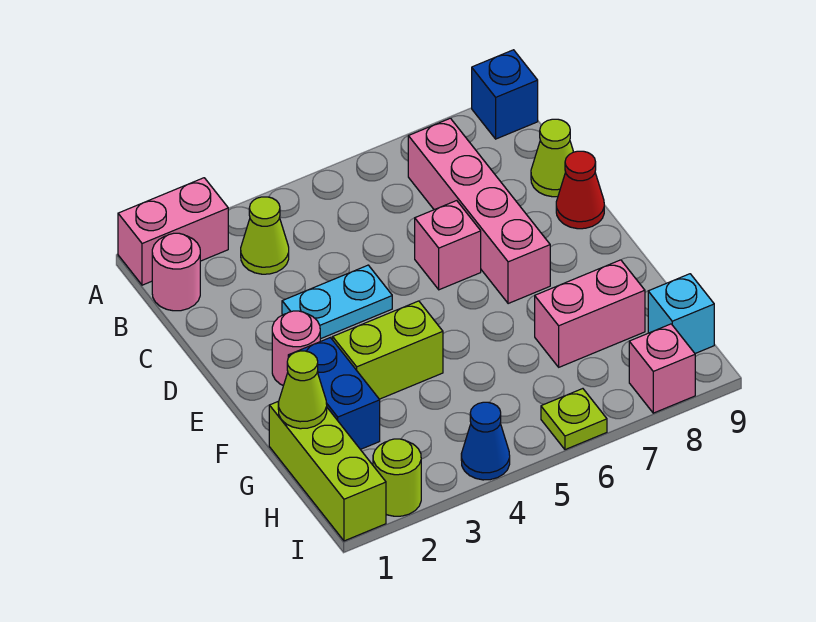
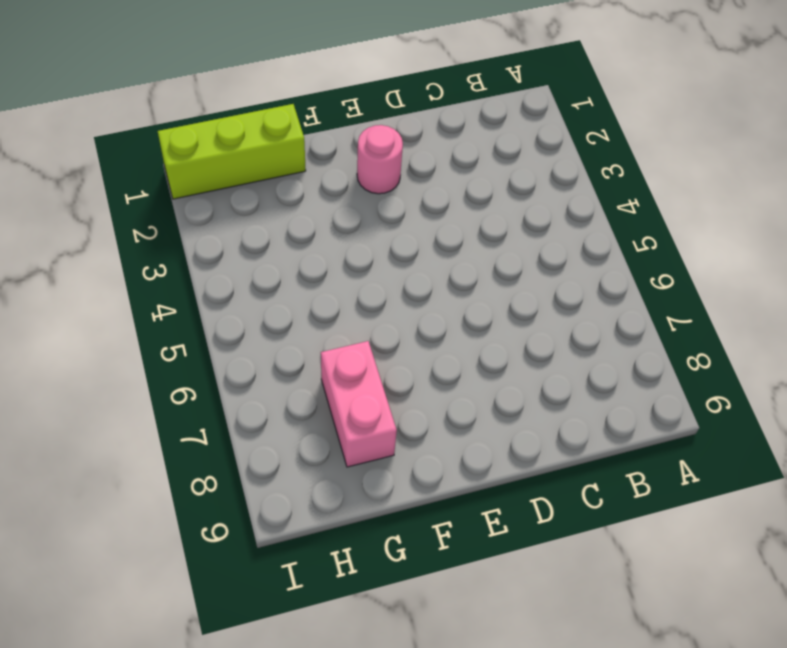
none -> pink 1x2 brick [118,178,228,285]
none -> blue 1x1 brick [472,50,538,139]
none -> pink 1x1 round brick [152,233,200,311]

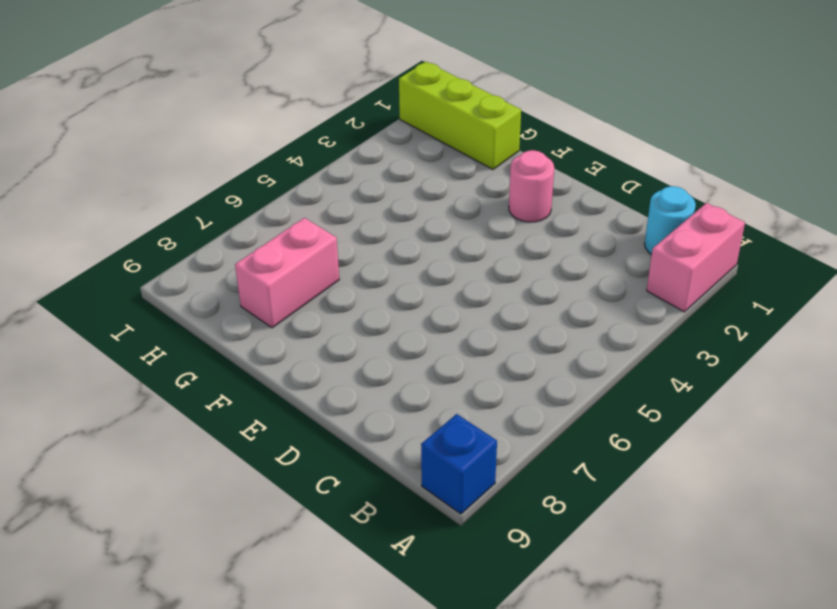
cyan 1x1 round brick [645,186,696,255] -> pink 1x1 round brick [152,233,200,311]
none -> lime 1x1 cone [241,197,289,274]
none -> pink 1x4 brick [408,118,550,304]
none -> lime 1x1 cone [531,119,573,197]

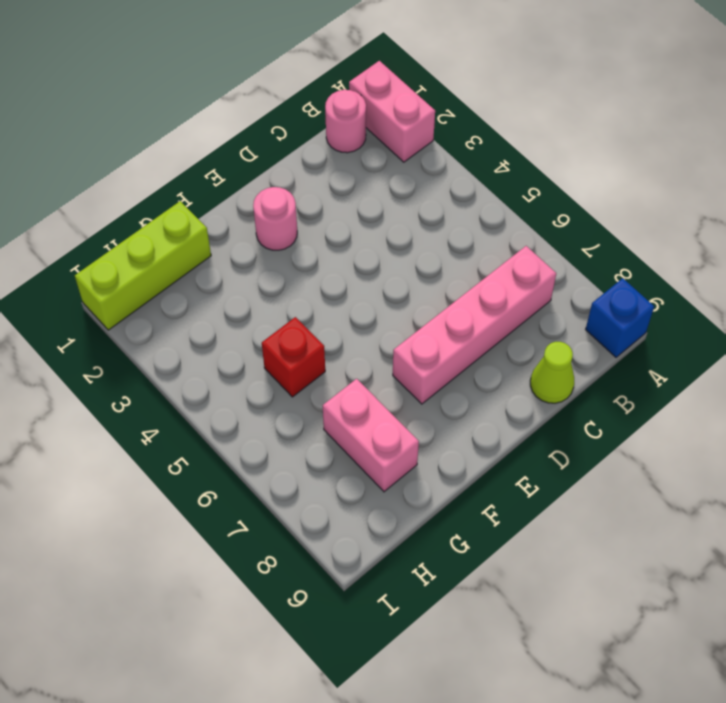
red 1x1 brick [262,317,325,397] -> none
none -> lime 1x1 cone [241,197,289,274]
none -> cyan 1x2 plate [282,265,392,339]
none -> pink 1x1 brick [415,201,481,290]

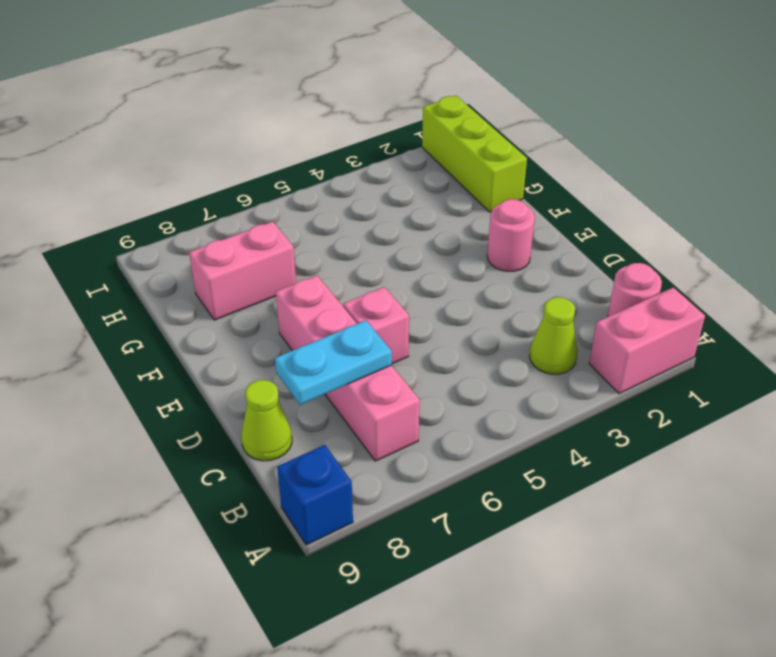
cyan 1x2 plate [275,320,392,405] -> cyan 1x2 plate moved to [282,265,392,339]
none -> red 1x1 cone [556,151,604,229]
none -> blue 1x2 brick [288,337,380,450]
none -> lime 1x2 brick [333,301,443,399]

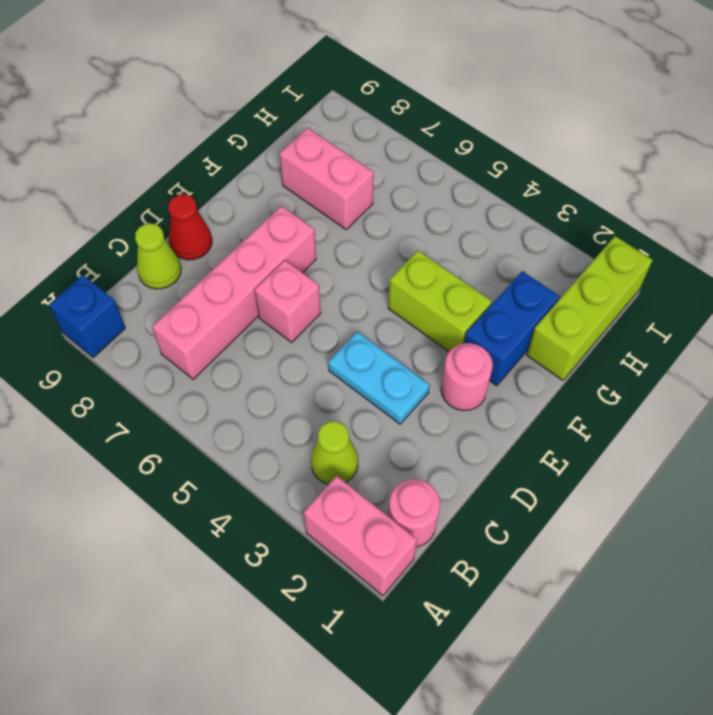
none -> cyan 1x1 brick [648,274,714,353]
none -> lime 1x1 round brick [373,439,421,516]
none -> blue 1x1 cone [461,402,510,480]

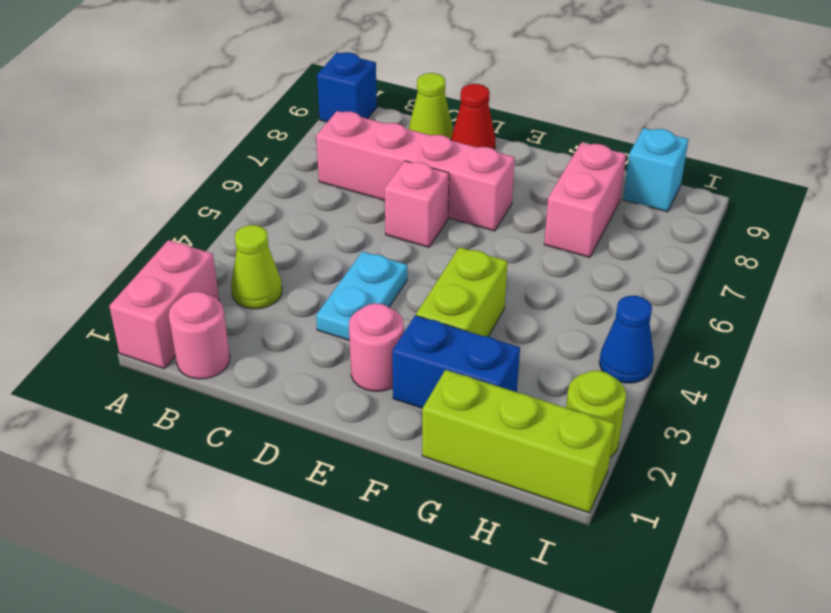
none -> lime 1x1 plate [541,389,607,450]
none -> pink 1x1 brick [629,324,695,413]
none -> lime 1x1 cone [278,351,327,429]

